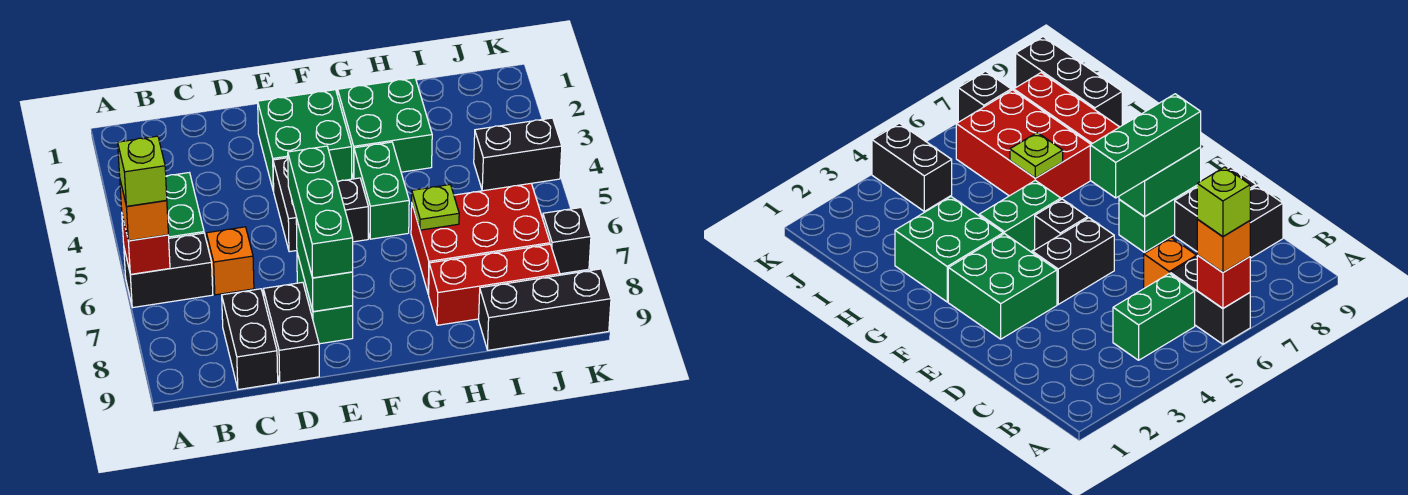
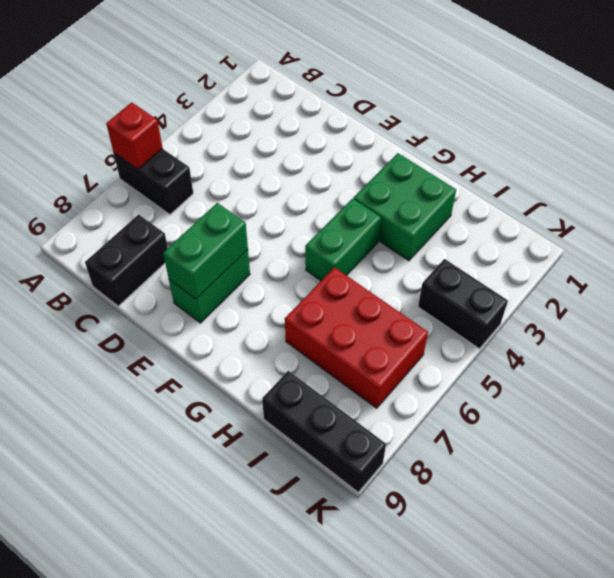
none -> green 1x2 brick [166,173,204,238]
none -> orange 1x1 brick [207,227,254,295]
none -> black 1x2 brick [263,282,319,383]

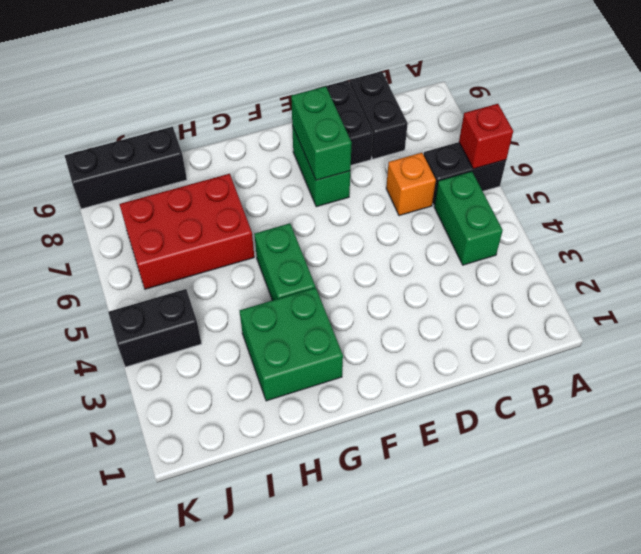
none -> green 2x2 brick [258,90,352,191]
none -> black 1x2 brick [273,158,297,252]
none -> black 1x1 brick [337,178,368,242]

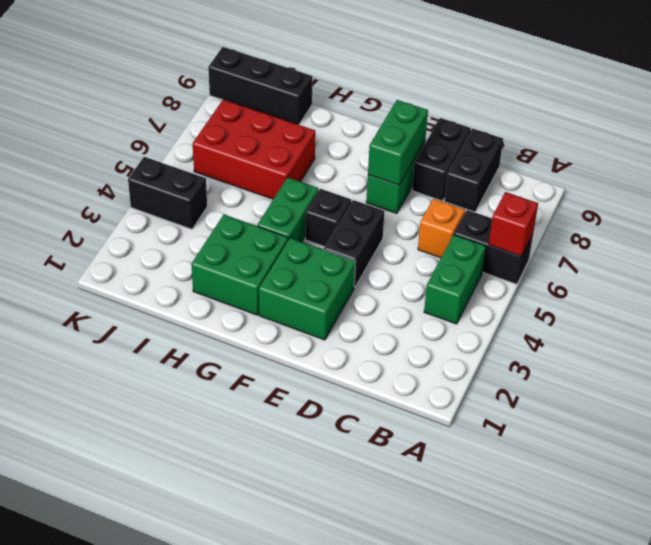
none -> red 1x3 brick [429,244,560,325]
none -> black 1x1 brick [543,208,591,274]
none -> lime 1x1 plate [412,185,459,230]

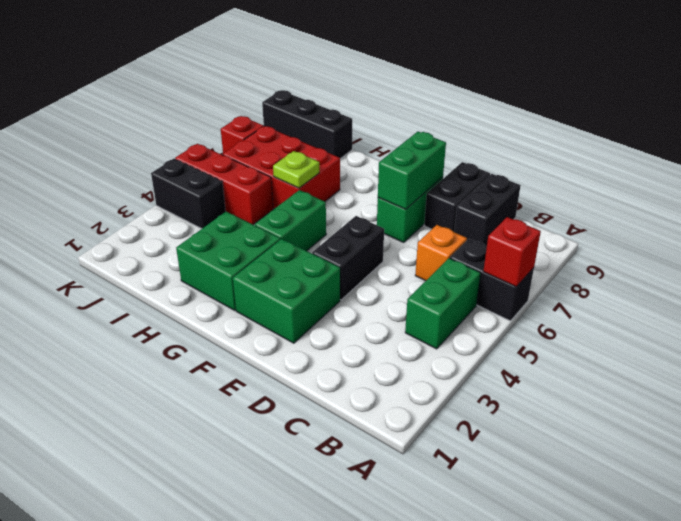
red 1x3 brick [175,144,273,225] -> red 1x3 brick moved to [429,244,560,325]
red 1x1 brick [221,116,264,153] -> black 1x1 brick [543,208,591,274]
none -> black 1x1 brick [337,178,368,242]
none -> orange 1x1 brick [120,181,168,241]
none -> green 1x3 brick [288,146,353,278]

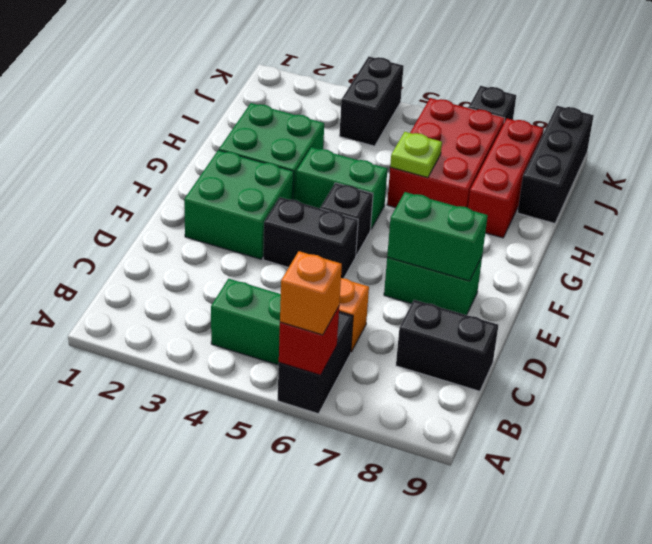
none -> black 1x2 brick [263,282,319,383]
none -> green 1x3 brick [288,146,353,278]
none -> lime 1x1 brick [118,136,167,206]

